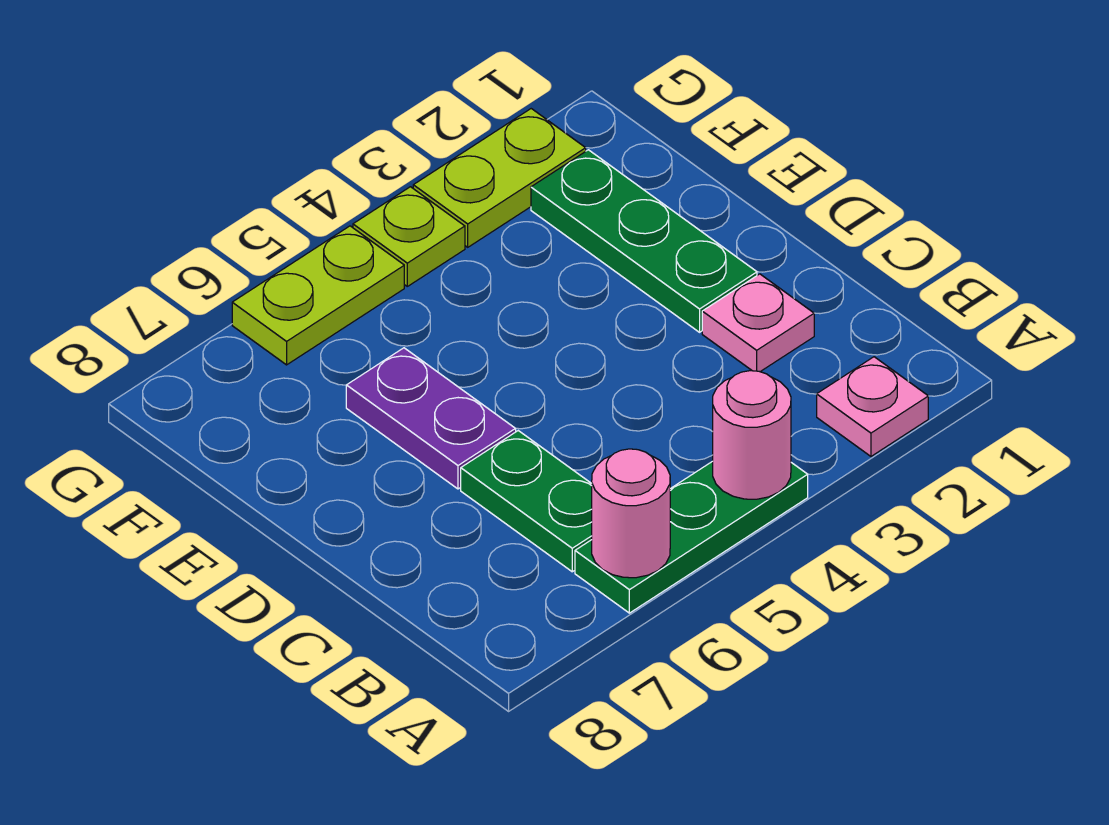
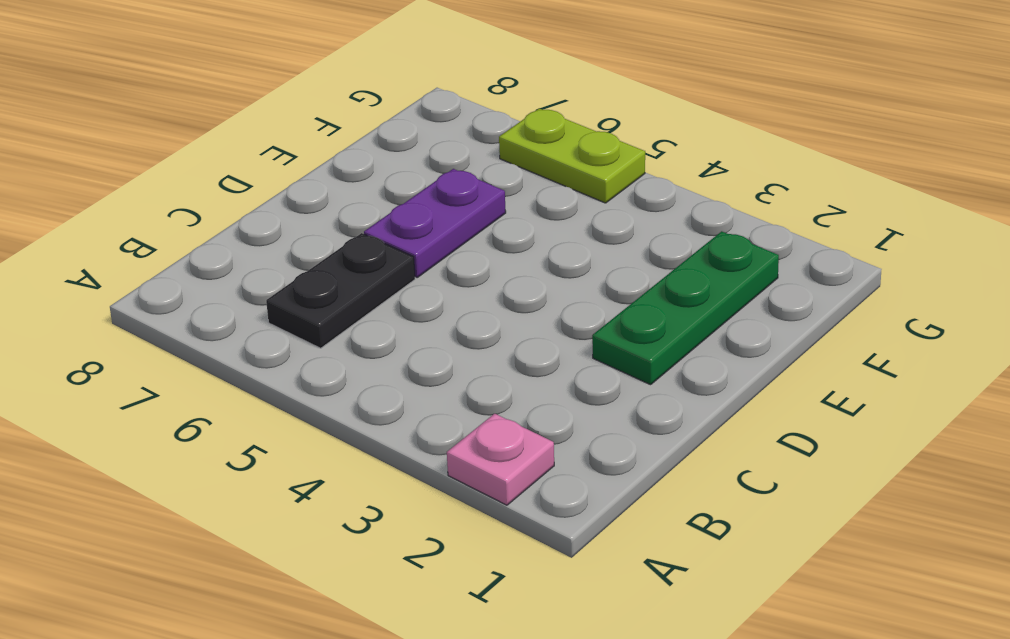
black 1x2 plate [266,233,415,348] -> green 1x2 plate [461,431,592,572]
none -> green 1x3 plate [575,461,808,613]
none -> pink 1x1 plate [702,274,814,372]

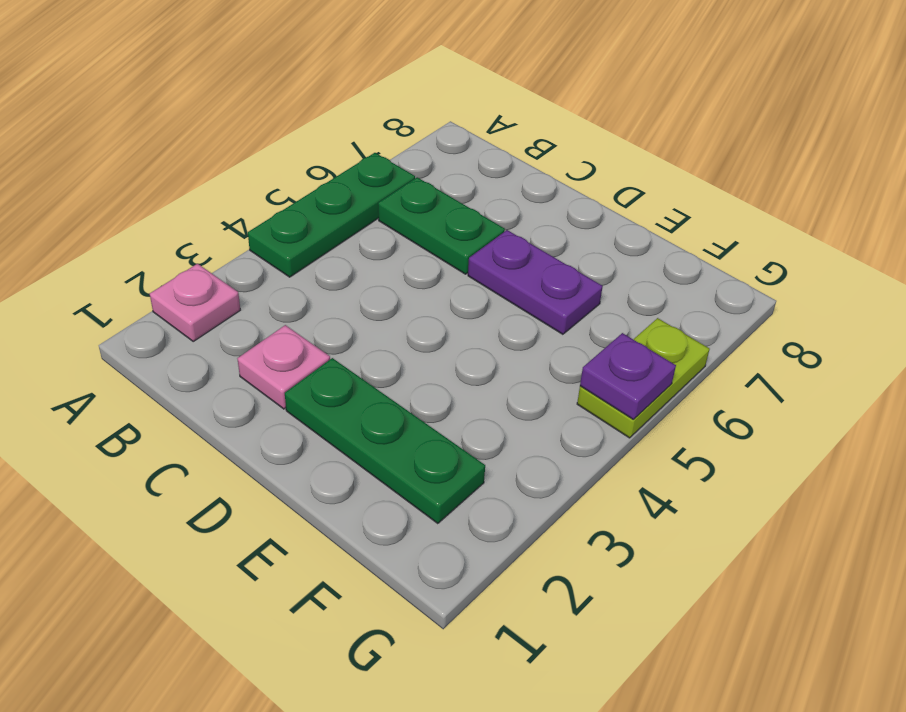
purple 1x1 plate [580,333,676,419] -> none
none -> lime 1x2 plate [413,109,586,247]
none -> lime 1x1 plate [353,187,465,286]

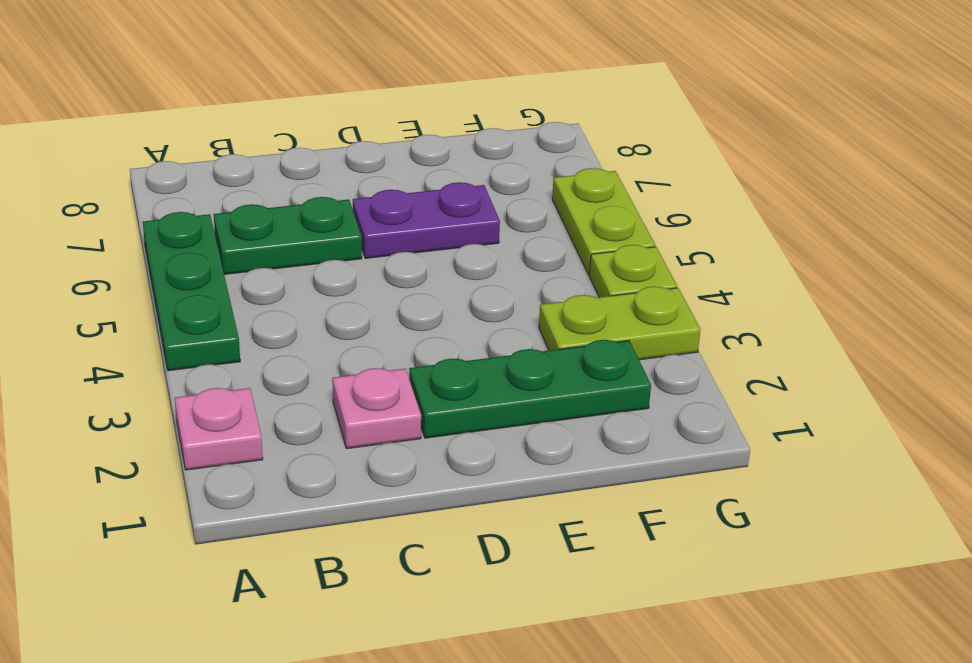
lime 1x2 plate [539,286,701,360] -> lime 1x2 plate turned to [413,109,586,247]
none -> pink 1x1 round brick [713,371,791,499]
none -> pink 1x1 round brick [592,449,670,578]

